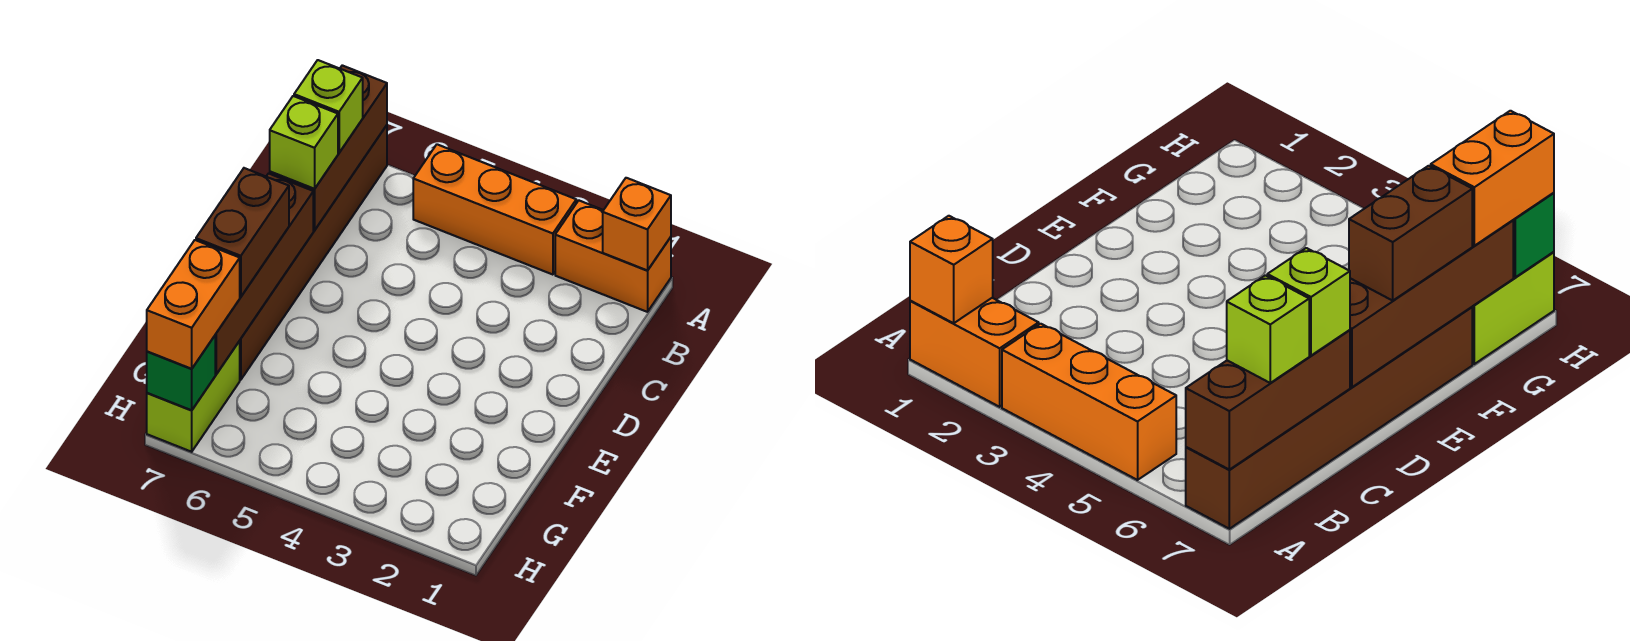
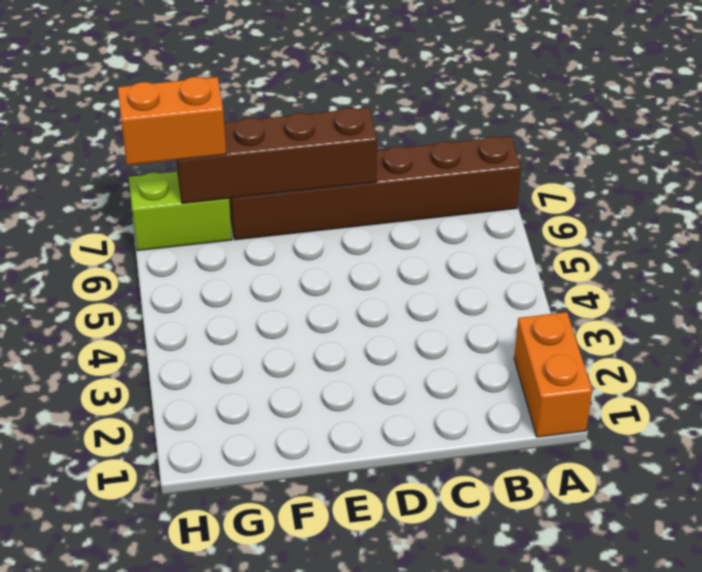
none -> orange 1x3 brick [413,144,576,275]
none -> orange 1x1 brick [603,178,671,270]
none -> brown 1x3 brick [270,65,387,230]

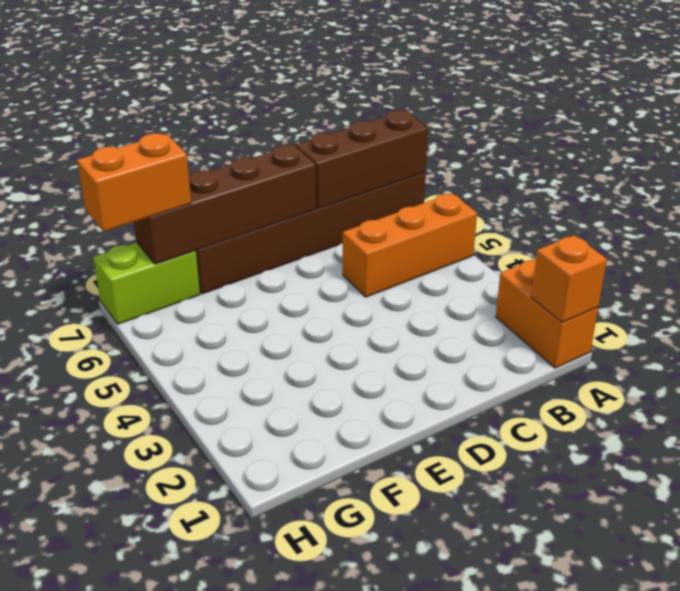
orange 1x3 brick [343,193,477,297] -> orange 1x3 brick turned to [413,144,576,275]
none -> green 1x1 brick [147,336,215,410]
none -> lime 1x1 brick [294,60,363,153]
none -> lime 1x1 brick [270,96,338,189]

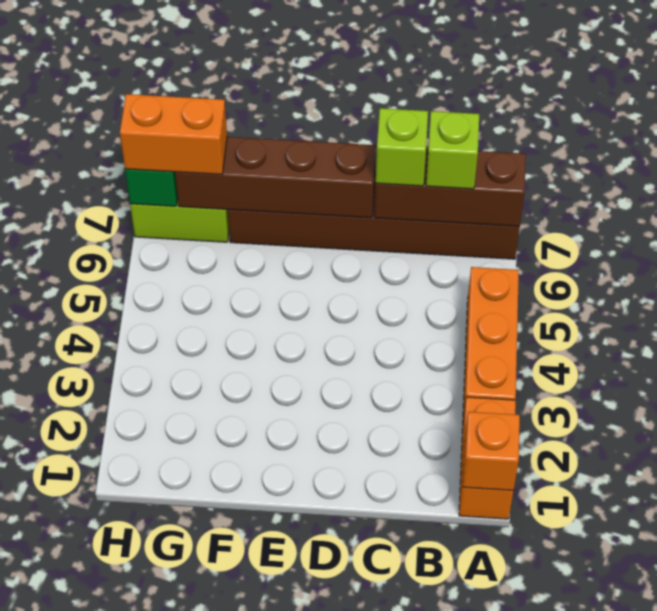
none -> brown 1x2 brick [196,168,289,297]

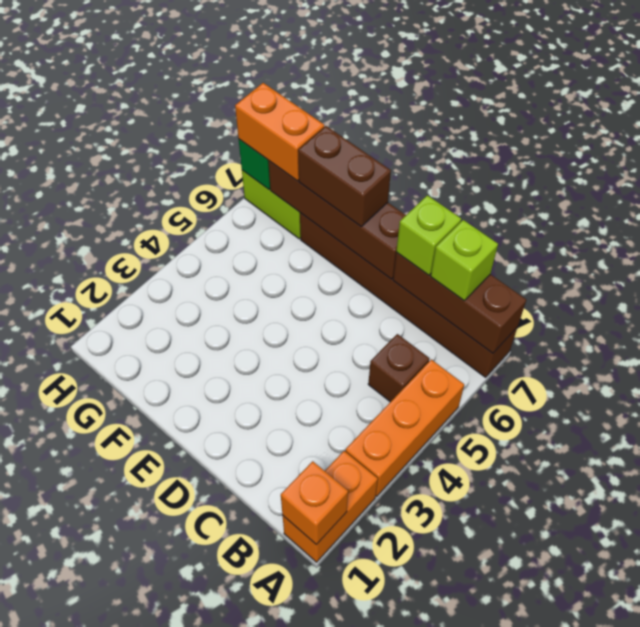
brown 1x1 brick [368,334,429,402] -> none

